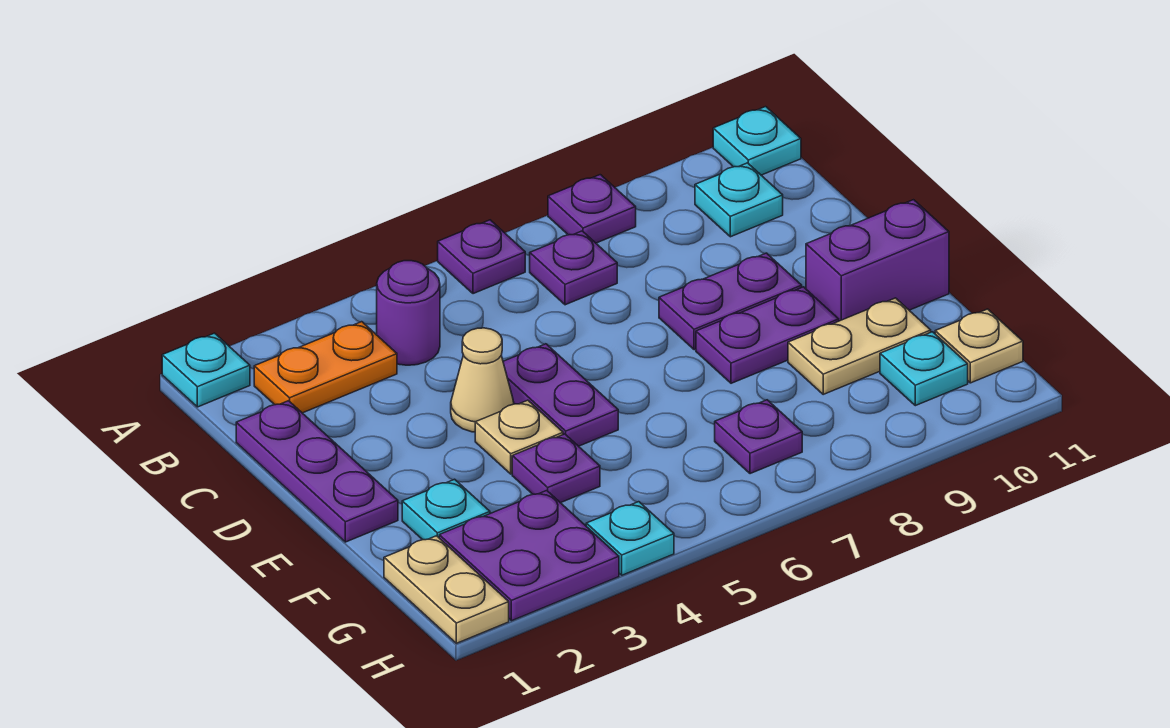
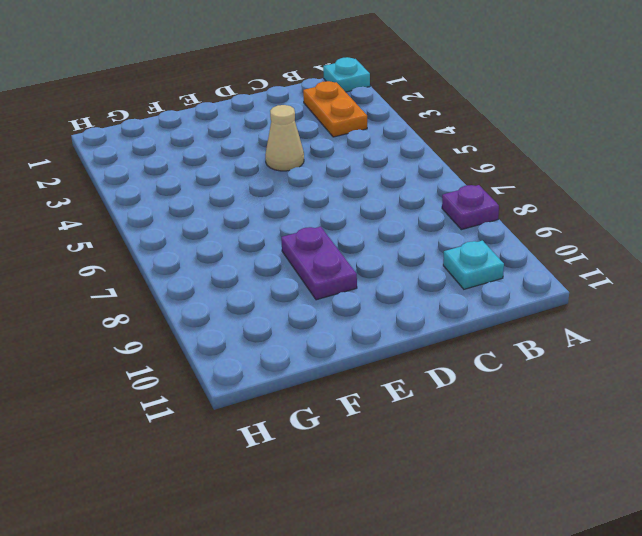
none -> purple 1x1 plate [438,220,525,294]
none -> cyan 1x1 plate [713,107,801,175]
none -> purple 1x1 round brick [377,261,440,365]

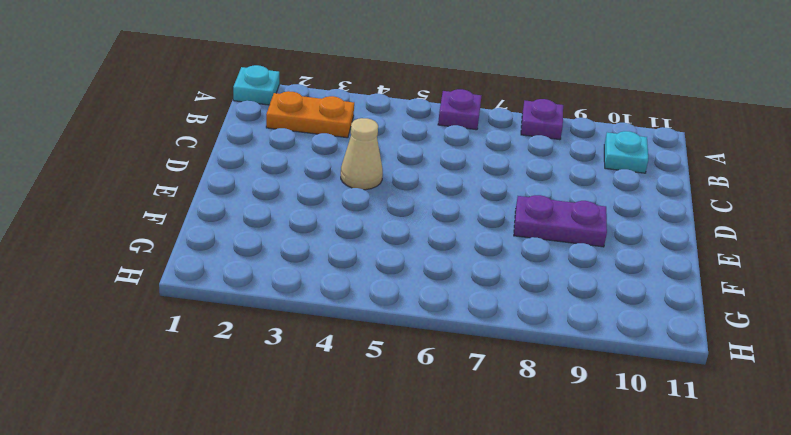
none -> cyan 1x1 plate [713,107,801,175]
none -> purple 1x1 round brick [377,261,440,365]
none -> purple 1x1 plate [530,231,617,305]

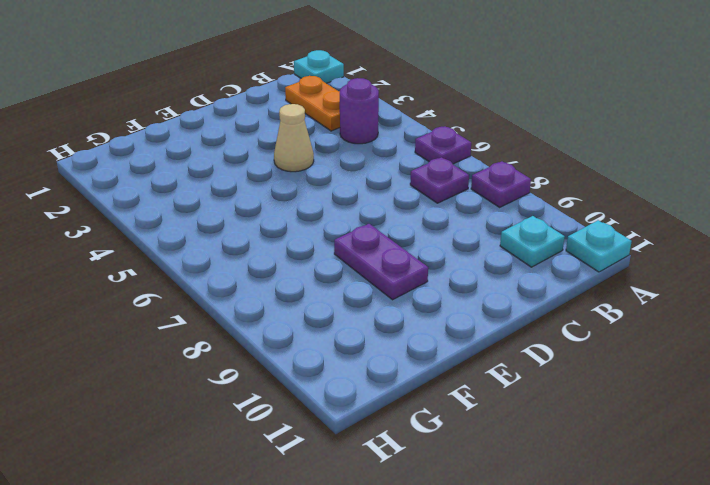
none -> purple 1x3 plate [236,401,398,542]
none -> purple 1x2 plate [503,344,618,446]
none -> purple 1x2 plate [659,253,802,350]

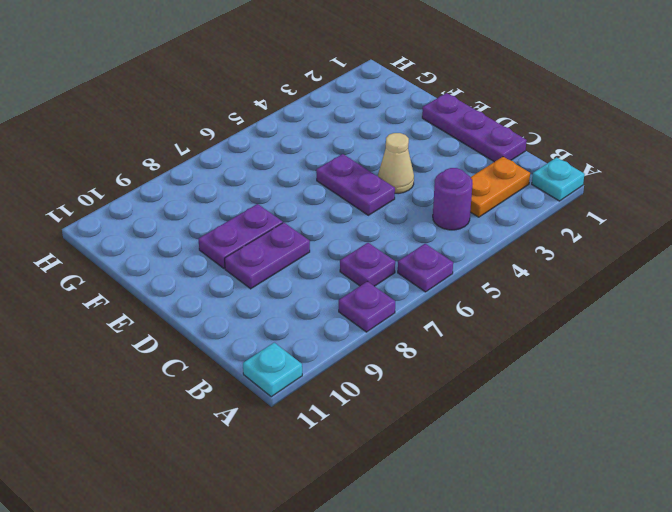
none -> cyan 1x1 plate [695,163,783,237]
none -> tan 1x1 plate [475,400,563,474]
none -> purple 1x2 brick [806,200,949,321]

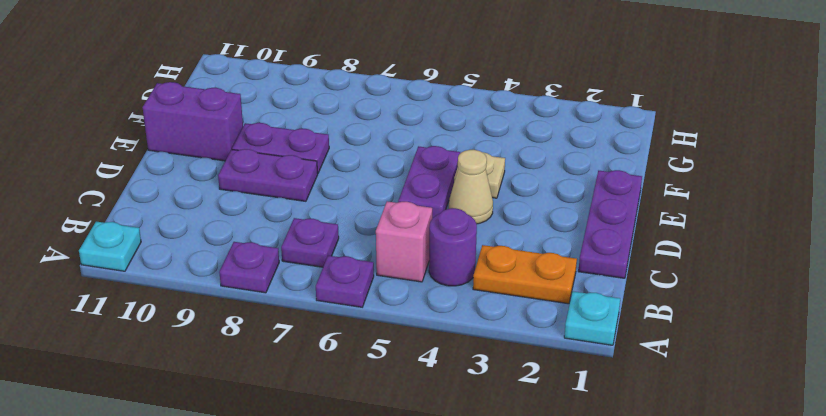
pink 1x1 brick [376,201,432,282] -> none
none -> cyan 1x1 plate [695,163,783,237]
none -> cyan 1x1 plate [402,479,490,540]
none -> purple 1x1 plate [512,434,600,503]

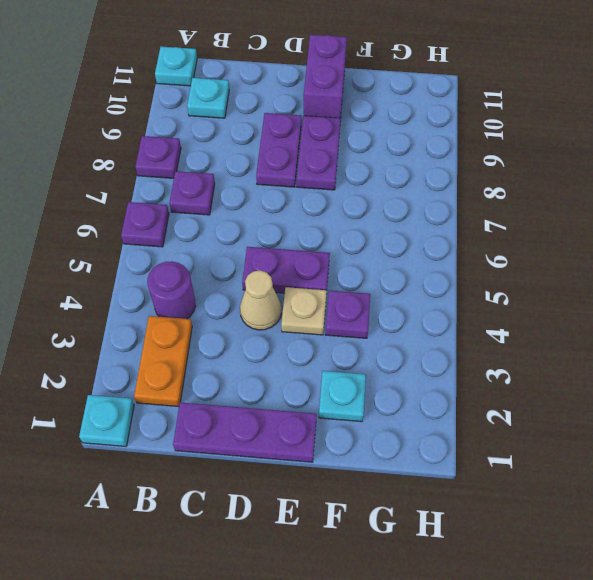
none -> tan 1x2 plate [788,298,931,394]
none -> tan 1x2 plate [384,536,509,643]
none -> purple 2x2 plate [439,491,619,621]

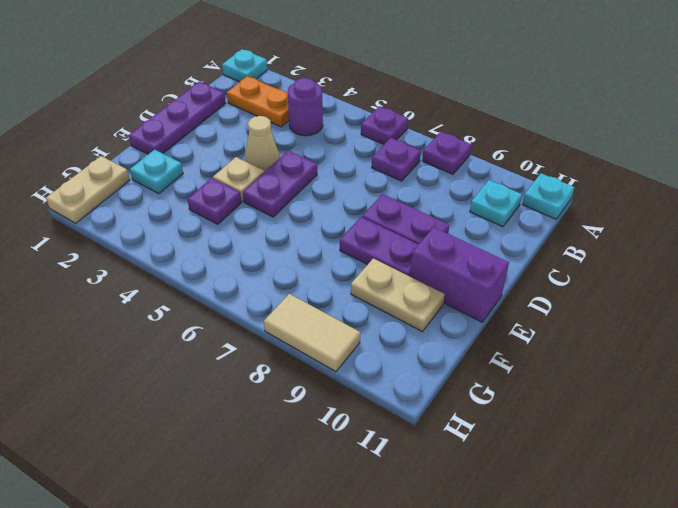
tan 1x2 tile [264,294,360,372] -> none
none -> purple 2x2 plate [439,491,619,621]
none -> purple 1x1 plate [715,400,802,474]
none -> cyan 1x1 plate [880,332,968,406]

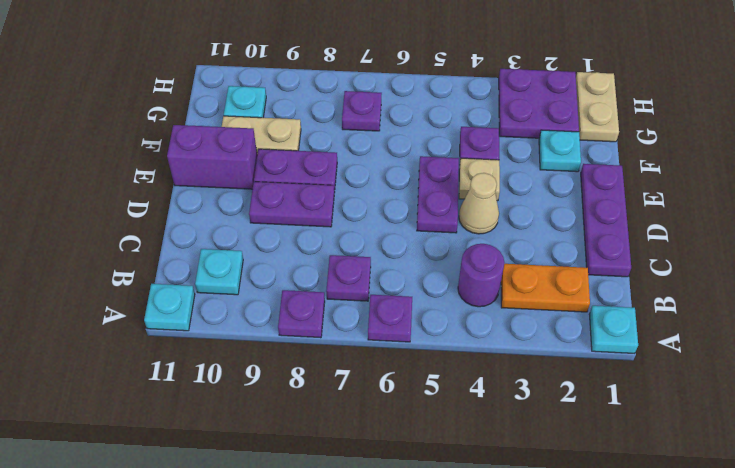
none -> tan 1x1 plate [935,309,1023,383]
none -> cyan 1x1 plate [586,502,674,575]

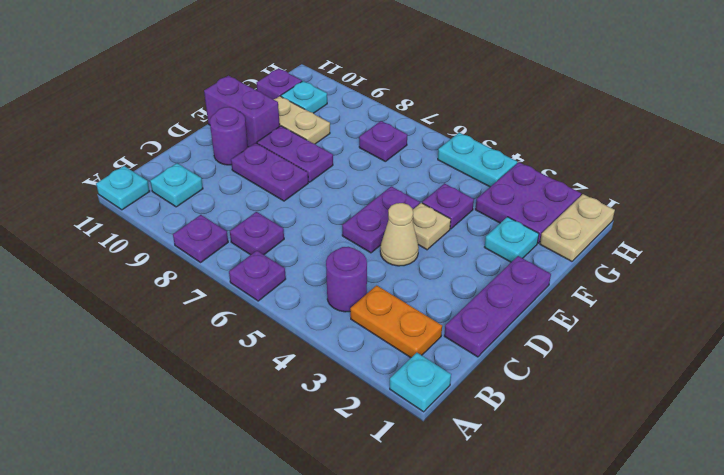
purple 1x1 round brick [210,107,248,165] -> none
purple 1x1 plate [257,68,302,99] -> tan 1x1 plate [935,309,1023,383]
cyan 1x2 plate [438,133,517,187] -> cyan 1x1 plate [586,502,674,575]

